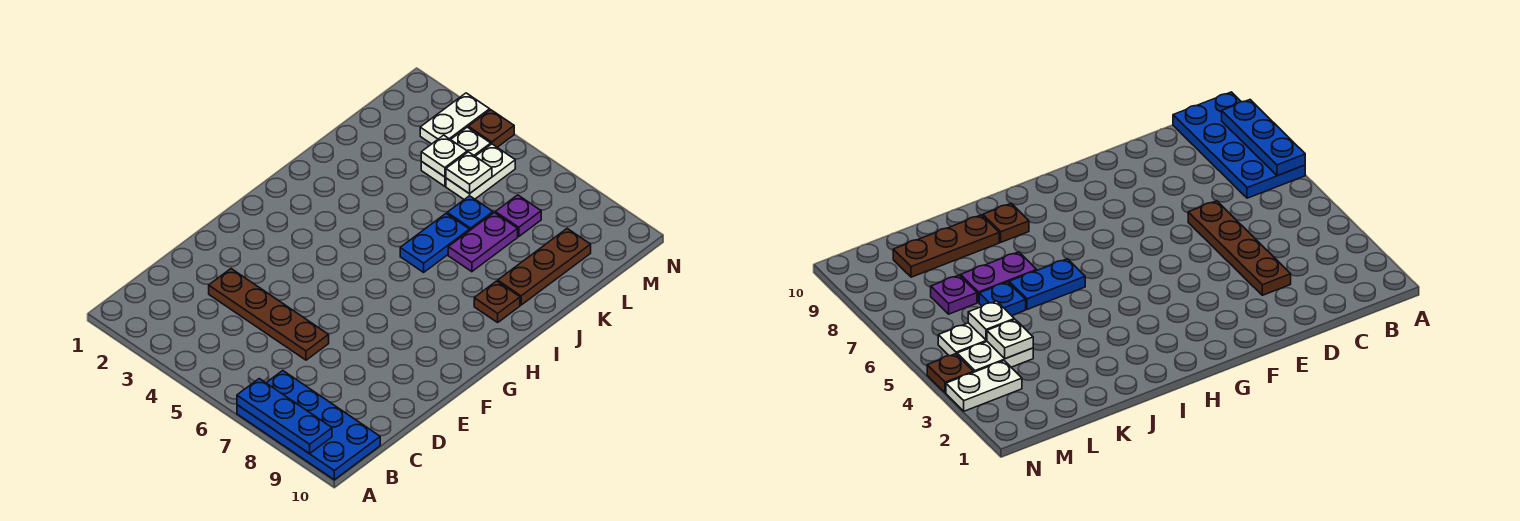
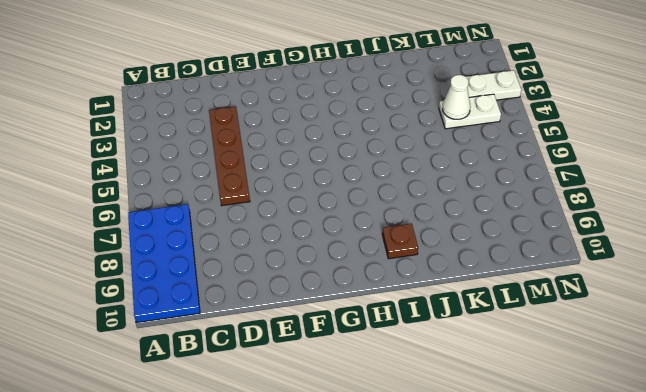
white 1x1 cone [443,75,470,119] -> white 1x1 plate [421,135,467,177]
none -> blue 1x2 plate [400,214,470,272]
none -> purple 1x2 plate [448,213,518,272]
none -> brown 1x3 plate [498,229,591,305]

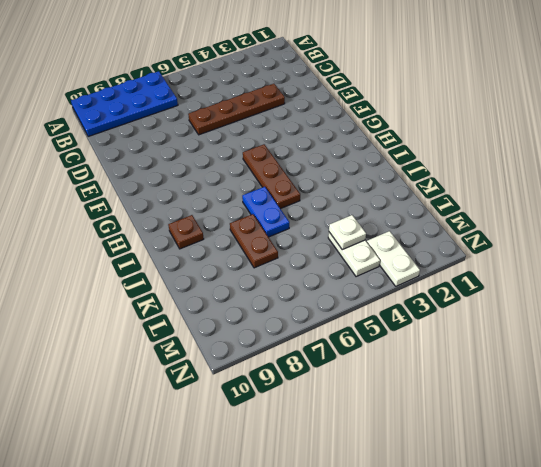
brown 1x3 plate [243,144,300,209] -> brown 1x3 plate moved to [498,229,591,305]
brown 1x2 plate [230,214,278,268] -> purple 1x2 plate [448,213,518,272]
none -> blue 1x1 plate [447,196,493,230]
none -> white 1x2 plate [446,144,515,199]
none -> purple 1x1 plate [495,195,541,237]

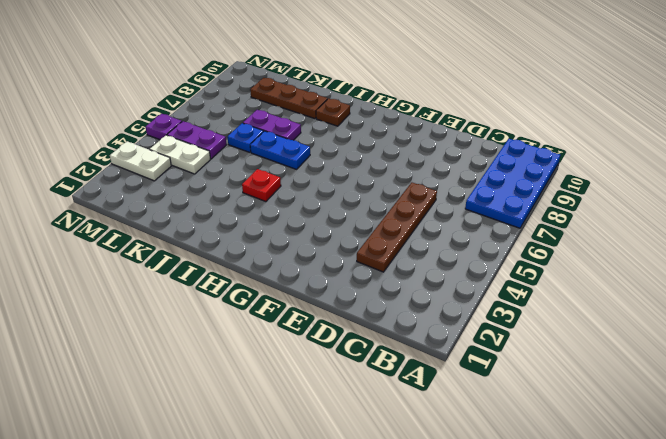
red 1x1 plate [242,169,281,202] -> none
purple 1x2 plate [167,121,226,159] -> white 1x2 plate [446,144,515,199]
purple 1x1 plate [146,114,182,140] -> purple 1x1 plate moved to [495,195,541,237]
none -> brown 1x1 plate [468,110,514,147]
none -> blue 1x3 plate [237,379,332,454]
none -> white 1x1 plate [421,135,467,177]

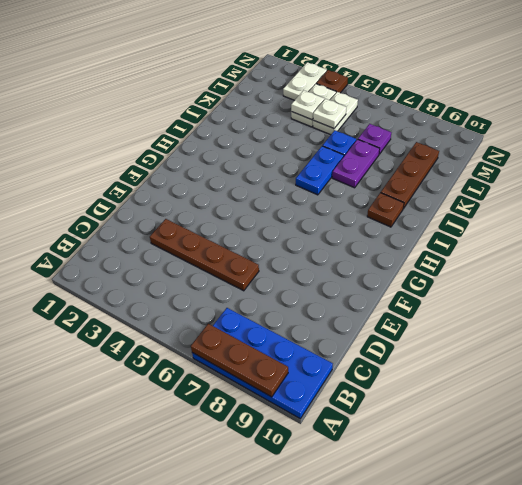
brown 1x3 plate [191,324,288,397] -> blue 1x3 plate [237,379,332,454]

